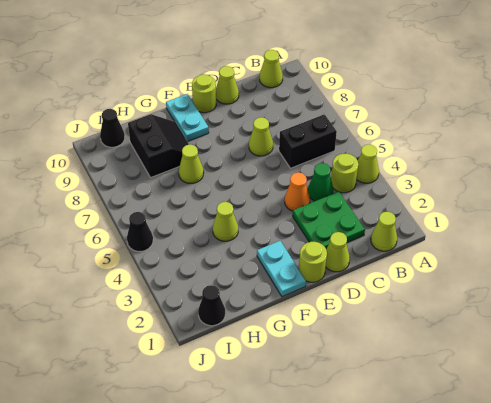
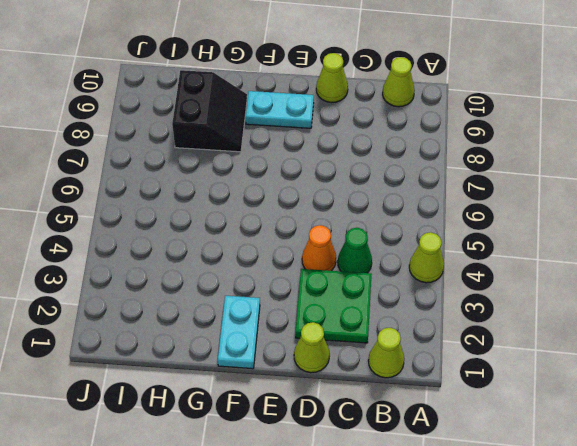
cyan 1x2 plate [246,91,314,128] -> cyan 1x2 plate turned to [166,94,209,141]
none -> lime 1x1 round brick [331,154,358,193]
none -> black 1x2 brick [279,114,337,168]
none -> lime 1x1 cone [249,117,273,156]

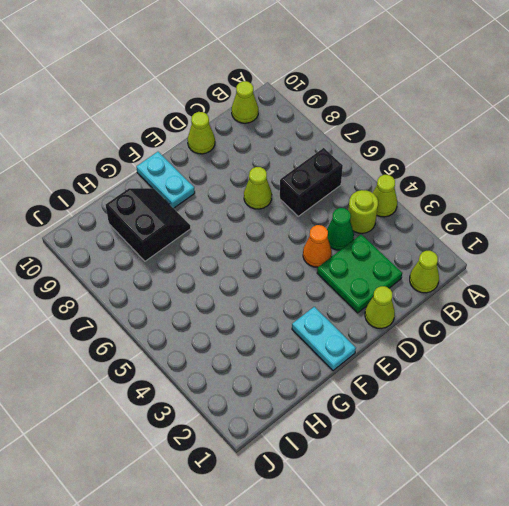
none -> lime 1x1 round brick [299,242,327,282]
none -> lime 1x1 round brick [192,74,216,113]
none -> lime 1x1 cone [213,202,238,241]

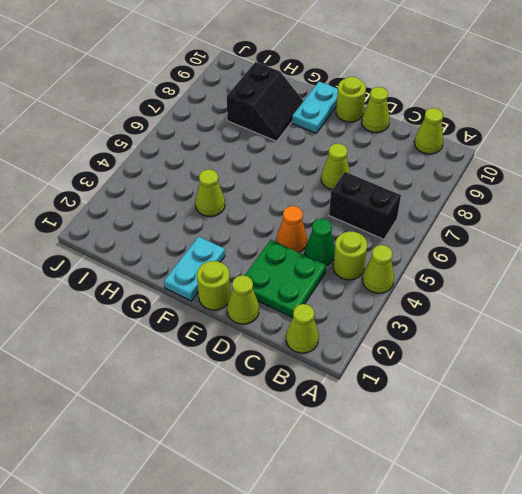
none -> lime 1x1 cone [179,145,204,183]
none -> black 1x1 cone [198,285,225,326]
none -> black 1x1 cone [100,109,125,147]

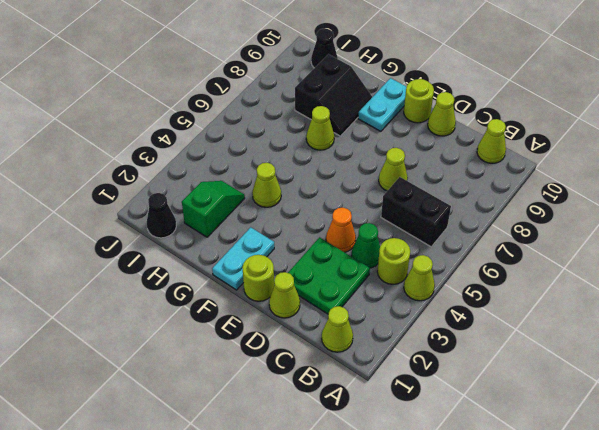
green 1x2 slope [182,181,245,237] -> none
none -> black 1x1 cone [127,212,153,251]

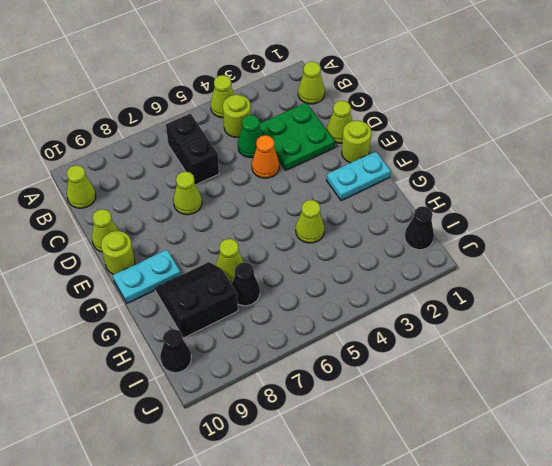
black 1x1 cone [232,262,260,306] -> black 1x1 cone moved to [127,212,153,251]

